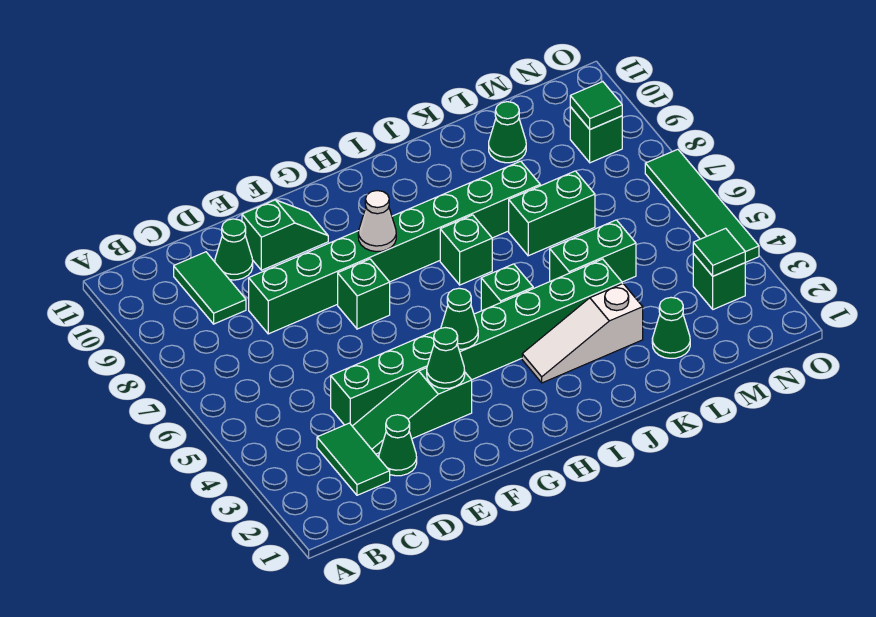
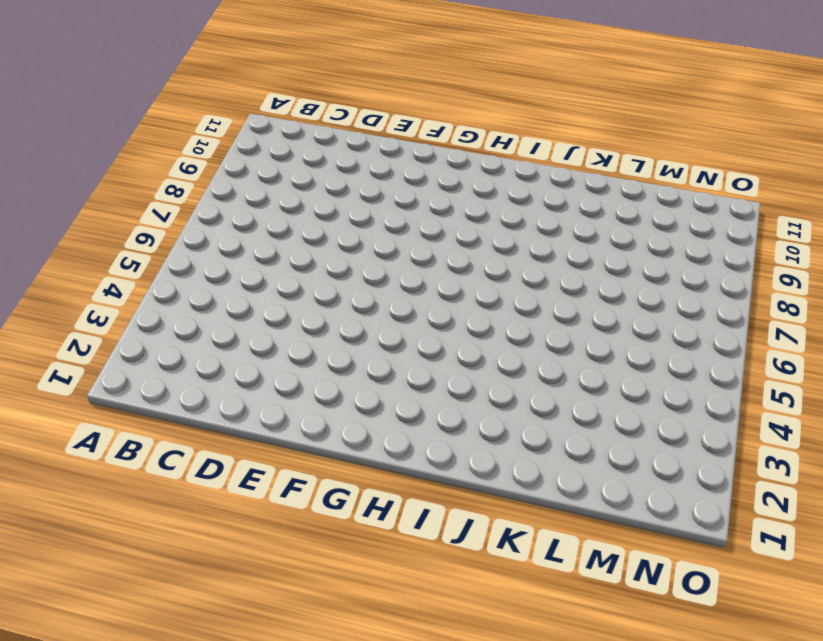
none -> green 1x2 tile [317,423,390,495]
none -> green 1x2 tile [174,252,246,324]
none -> green 1x1 cone [379,415,417,476]

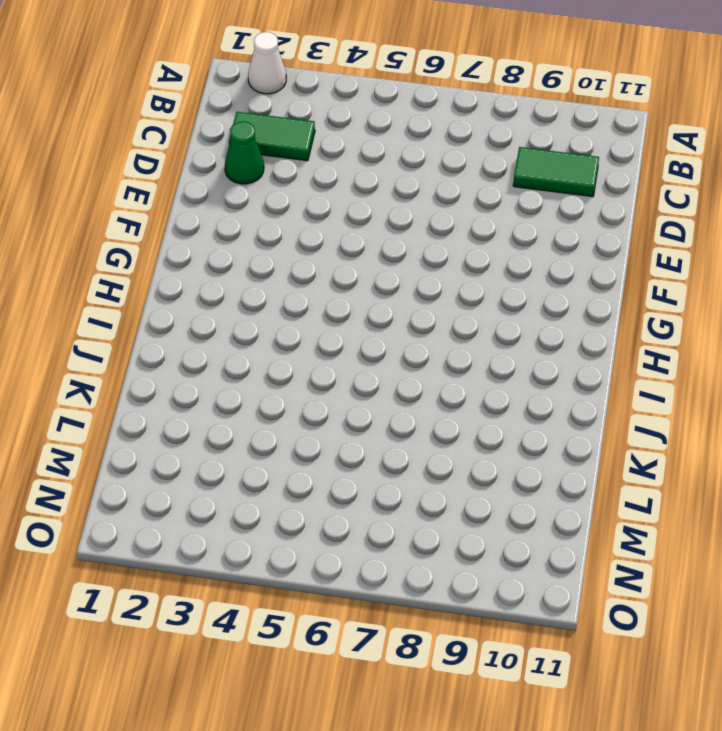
white 1x1 cone [248,32,286,94] -> white 1x1 cone moved to [358,191,396,252]
none -> green 1x3 slope [352,368,472,454]
none -> green 1x8 brick [331,259,622,426]
none -> green 1x8 brick [249,161,540,334]

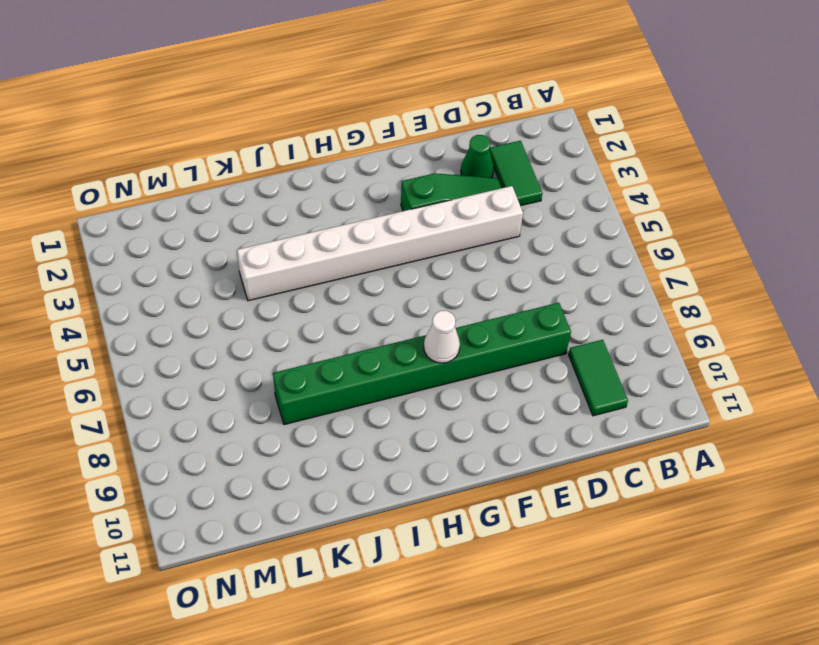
white 1x8 brick [237,186,523,301] -> green 1x8 brick [331,259,622,426]
none -> green 1x1 cone [215,219,253,280]
none -> green 1x2 slope [242,200,328,270]
none -> green 1x1 brick [338,259,390,329]

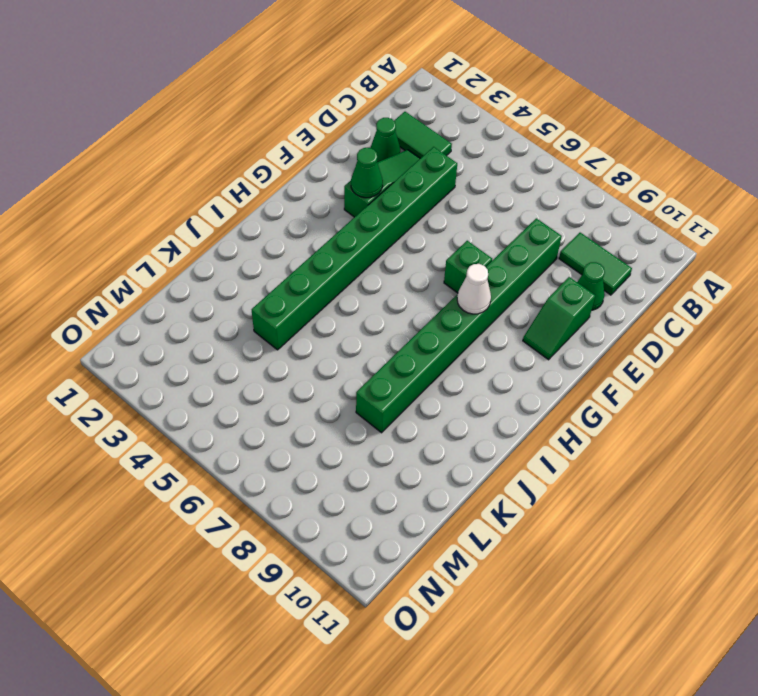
none -> white 1x3 slope [522,284,643,383]
none -> green 1x1 brick [481,264,533,311]
none -> green 1x1 brick [440,215,492,285]

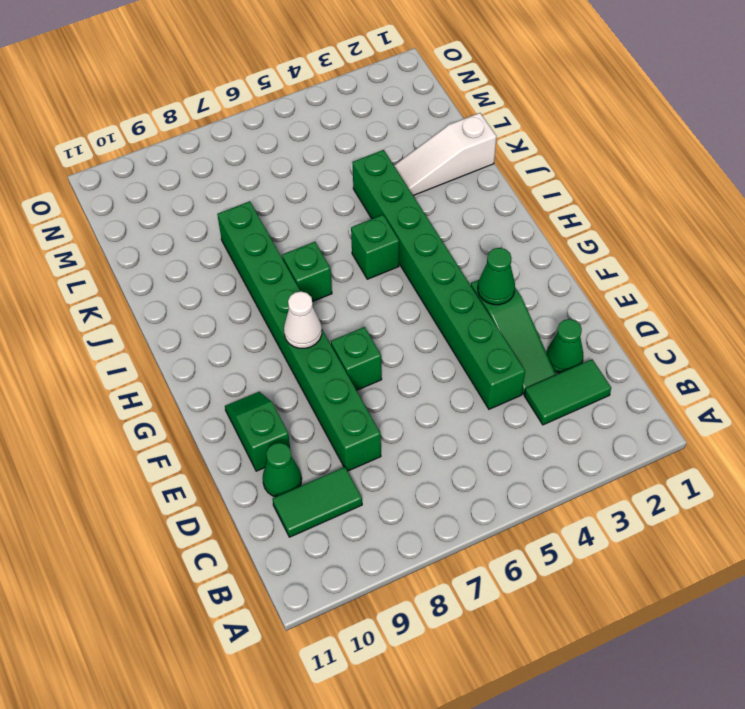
white 1x3 slope [394,113,497,196] -> white 1x3 slope turned to [522,284,643,383]
none -> green 1x2 brick [550,220,636,282]
none -> green 1x2 brick [509,171,595,256]
none -> green 1x1 cone [652,297,690,358]

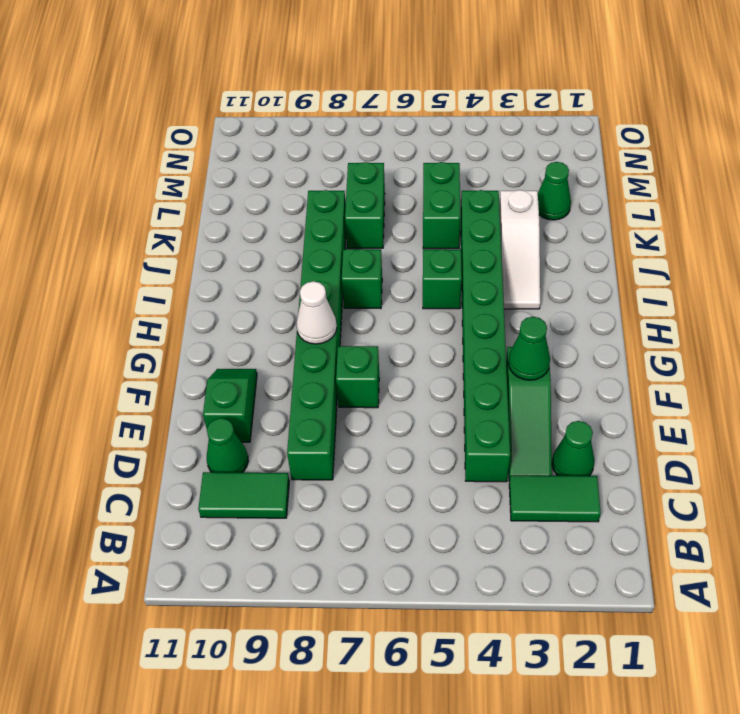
none -> green 1x1 cone [489,102,526,163]
none -> green 1x1 brick [693,254,745,309]
none -> green 1x1 brick [570,107,622,163]

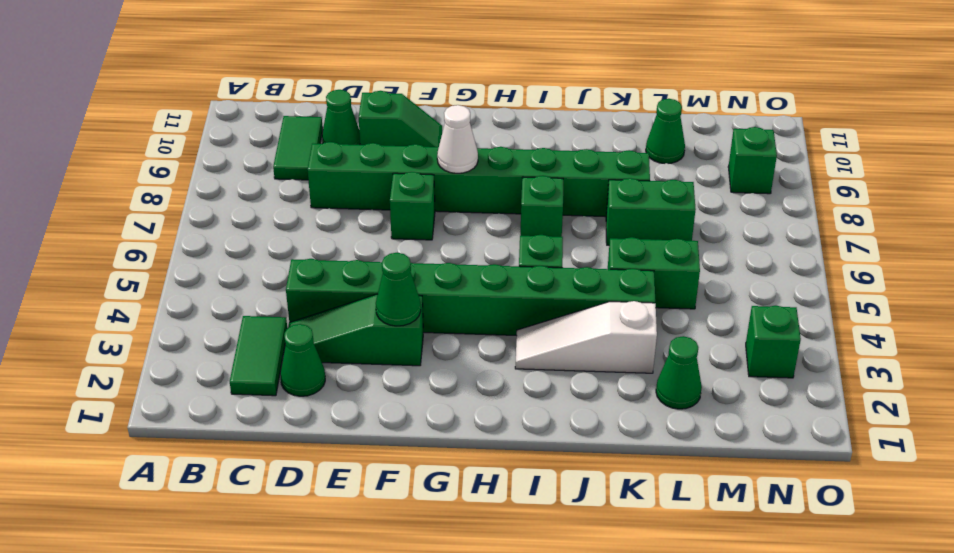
none -> green 1x4 tile [645,149,759,263]
none -> green 1x1 cone [441,288,478,349]
none -> green 1x1 tile [693,228,745,276]

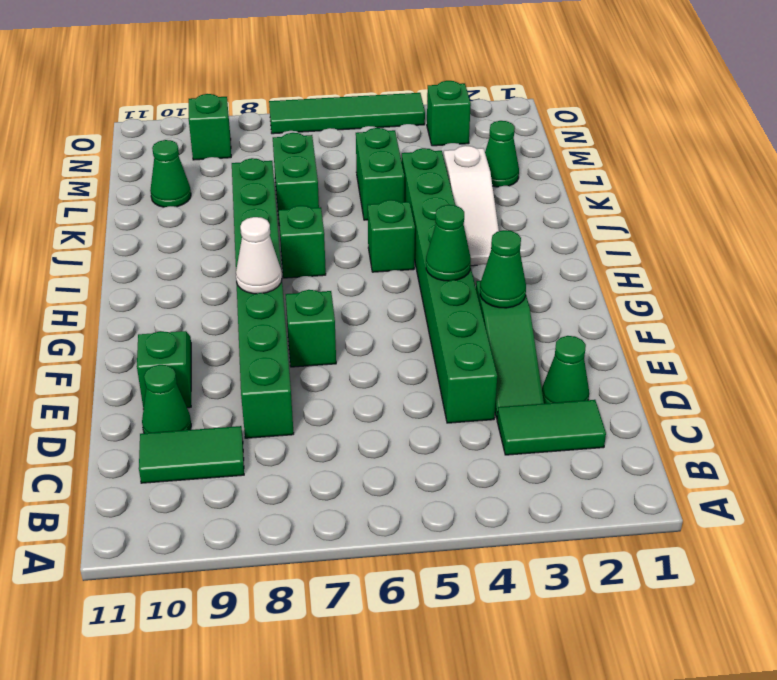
none -> green 1x1 tile [693,228,745,276]
none -> green 1x1 tile [570,82,622,129]

